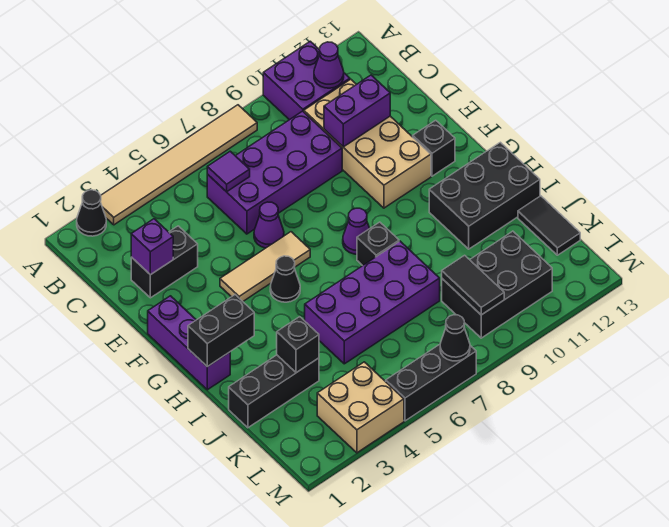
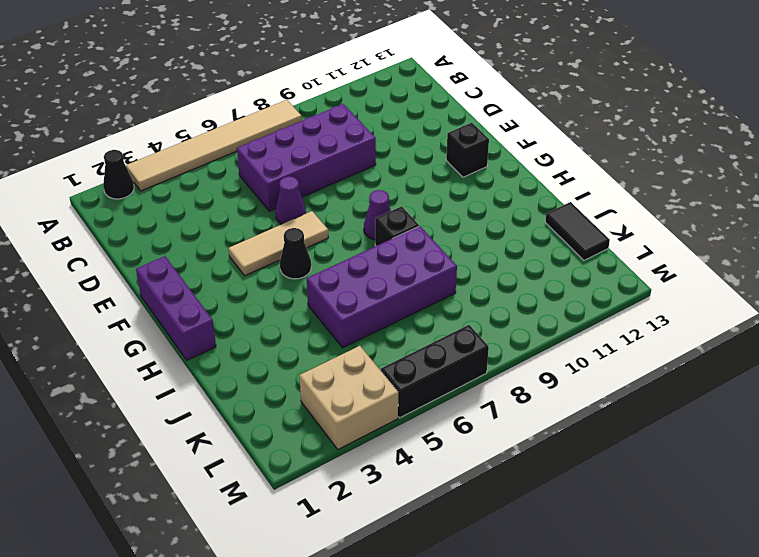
none -> purple 2x2 brick [263,41,350,120]
none -> tan 2x4 brick [304,79,431,208]
none -> black 1x2 brick [131,226,198,298]

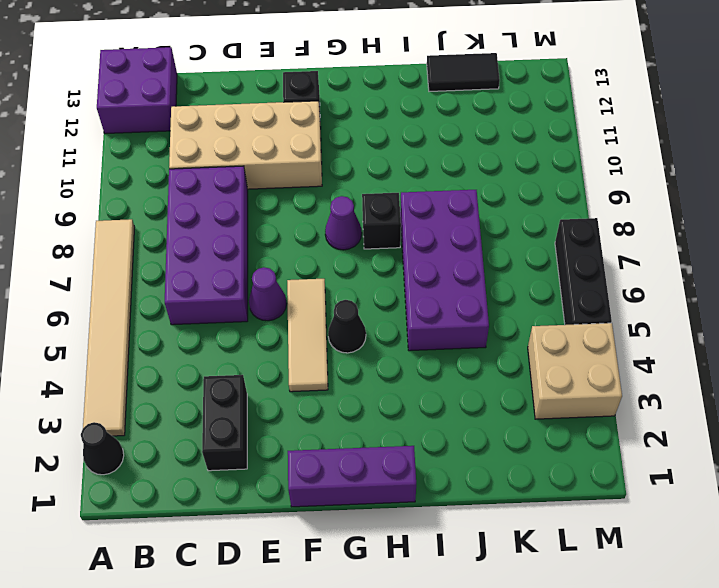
purple 2x2 brick [97,47,177,134] -> purple 2x2 brick moved to [263,41,350,120]
none -> black 2x3 brick [429,142,540,249]
none -> black 1x3 brick [229,355,319,428]
none -> black 2x3 brick [442,231,552,338]

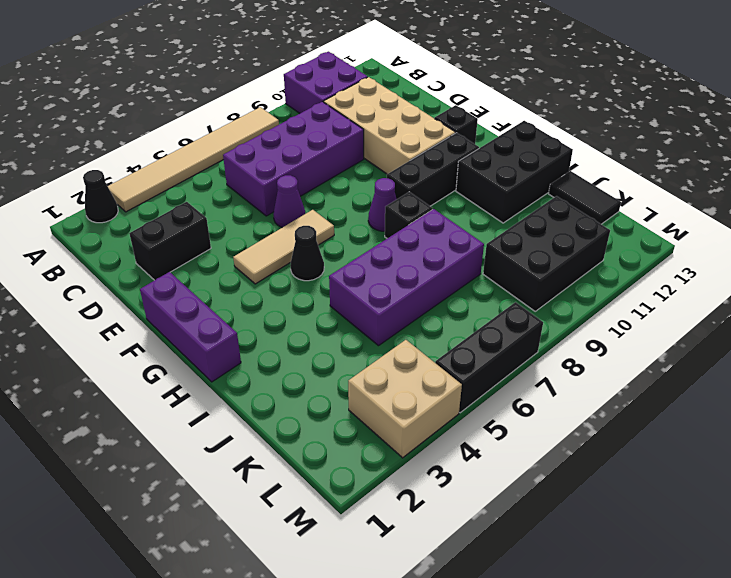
black 1x3 brick [387,133,479,206] -> black 1x3 brick moved to [229,355,319,428]
none -> purple 1x1 cone [314,42,344,88]
none -> purple 1x1 tile [207,151,250,192]
none -> purple 1x1 brick [131,219,173,275]

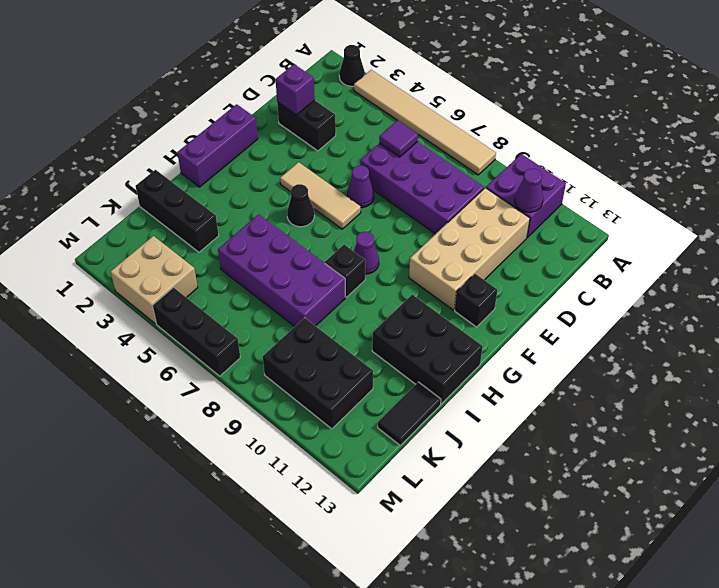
none -> purple 1x2 brick [324,75,390,147]
none -> black 1x2 brick [188,295,254,367]
none -> black 1x1 brick [277,317,319,373]

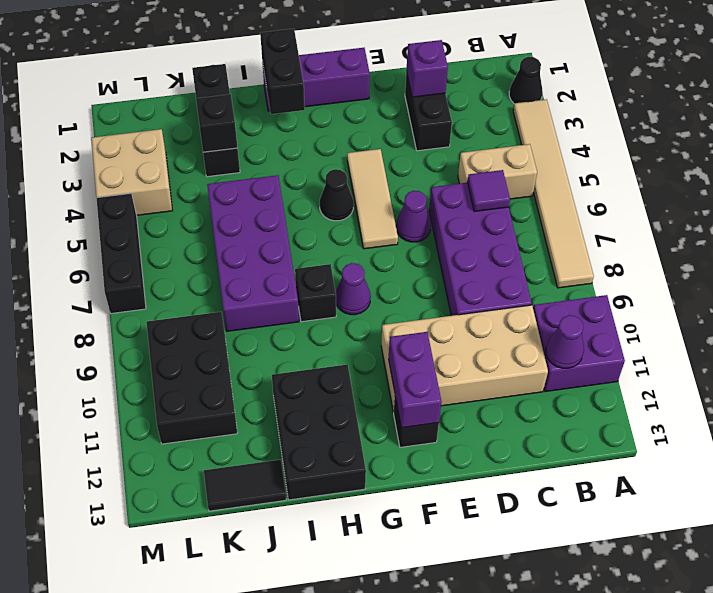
tan 1x2 brick [458,144,537,199] -> none
purple 1x2 brick [389,332,442,428] -> purple 1x2 brick moved to [324,75,390,147]
none -> black 1x2 tile [442,255,504,315]
none -> black 1x1 cone [440,315,470,361]

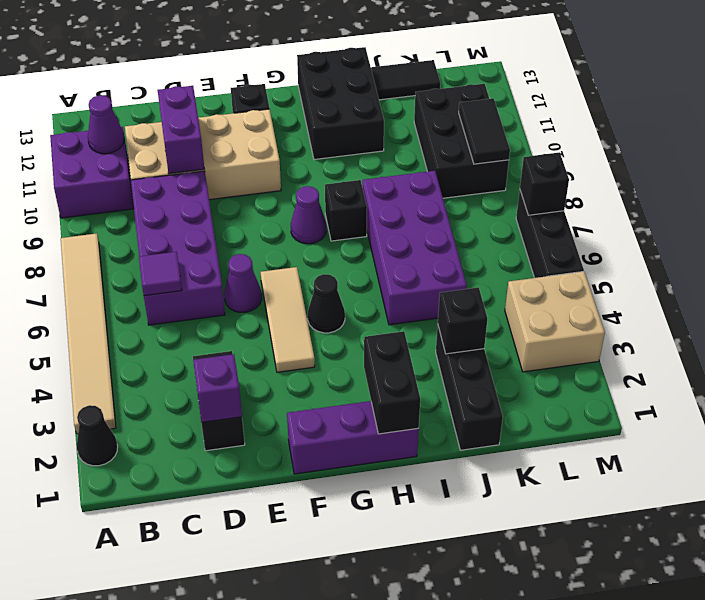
black 1x2 tile [459,98,510,164] -> black 1x2 tile turned to [442,255,504,315]
black 1x1 brick [520,152,569,215] -> black 1x1 cone [440,315,470,361]

